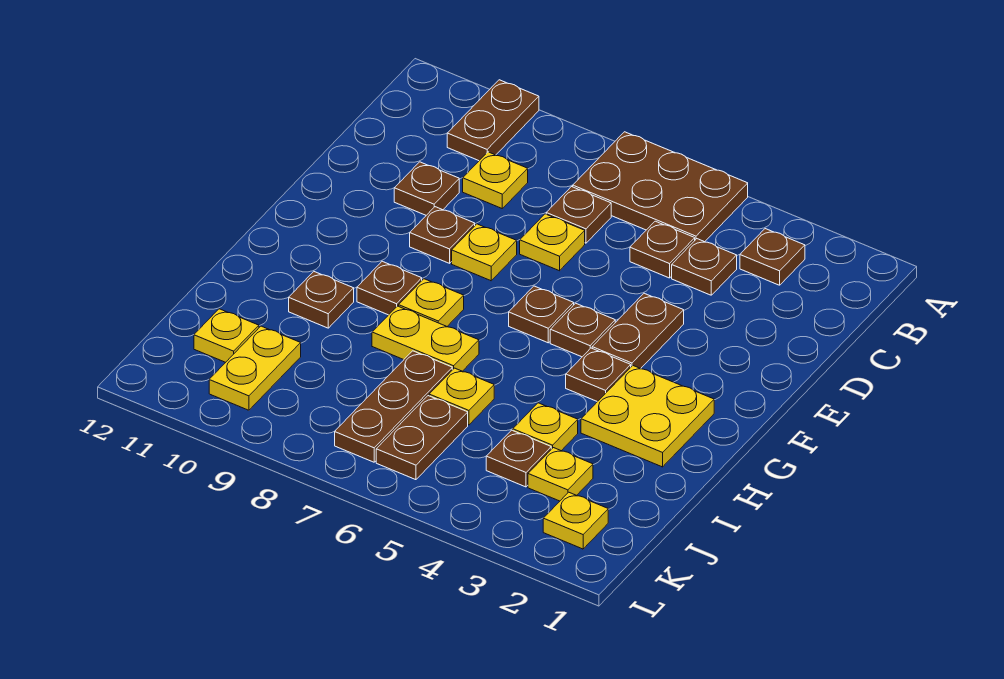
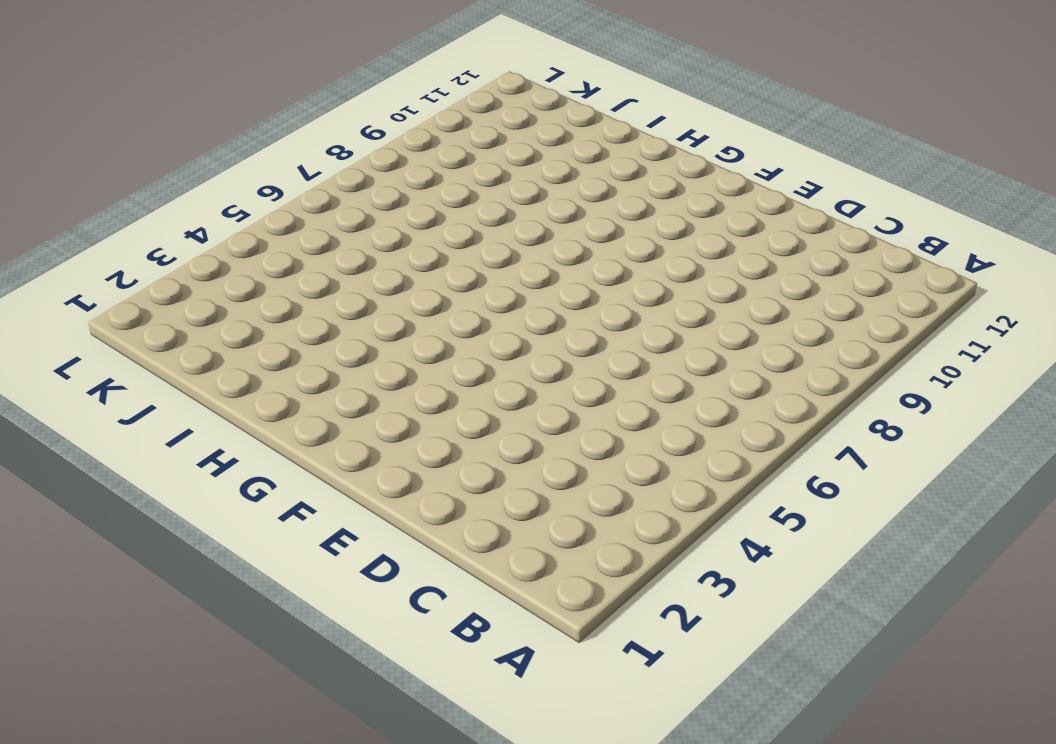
none -> brown 2x3 plate [573,132,748,242]
none -> brown 1x2 plate [447,80,539,161]
none -> brown 1x1 plate [740,229,805,285]

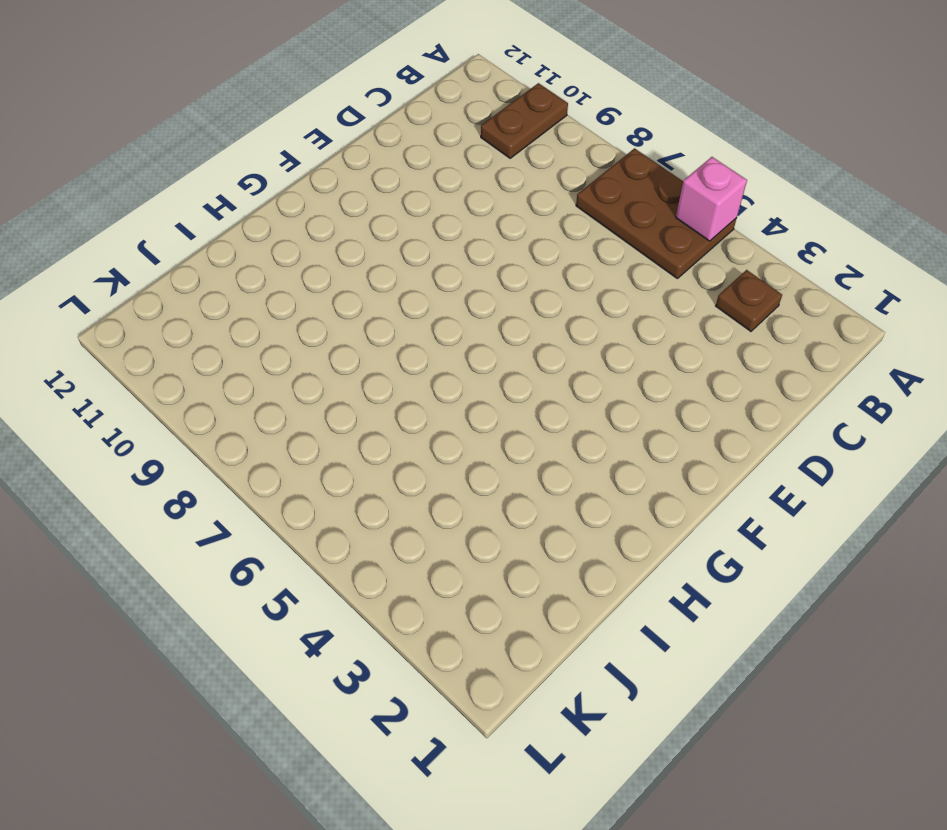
pink 1x1 brick [676,157,747,241] -> none
none -> brown 1x1 plate [672,239,737,295]
none -> brown 1x1 plate [630,221,695,278]
none -> brown 1x1 plate [546,187,611,243]

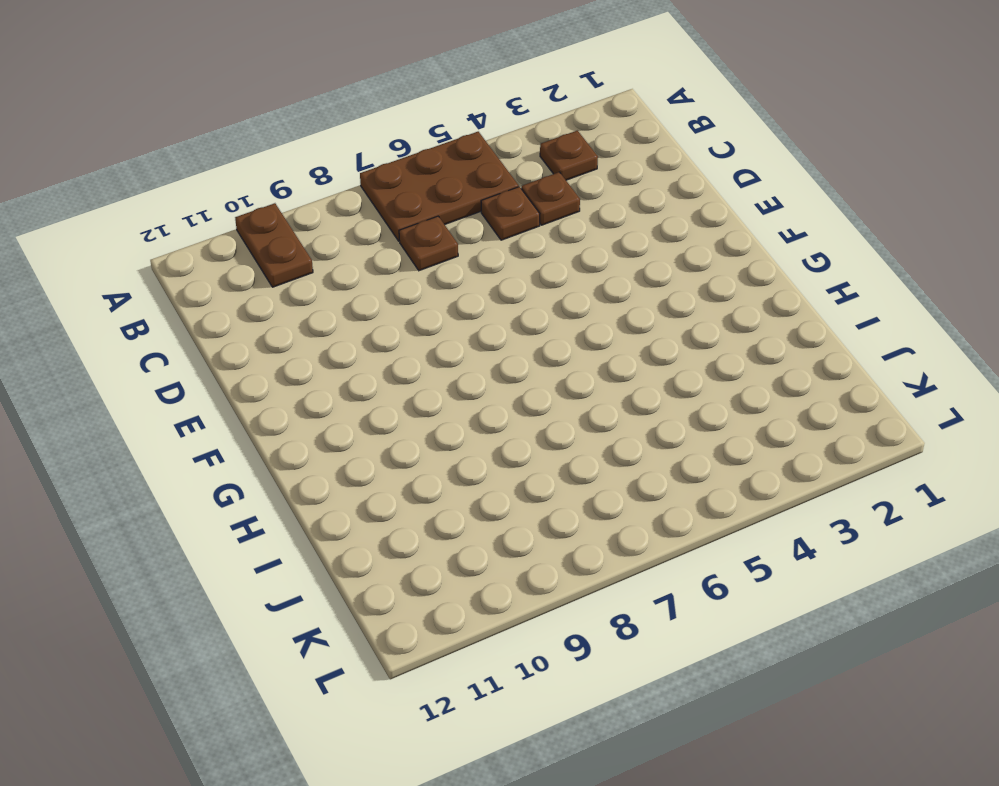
none -> yellow 1x1 plate [463,152,528,208]
none -> yellow 1x1 plate [520,214,585,271]
none -> brown 1x1 plate [394,162,459,215]

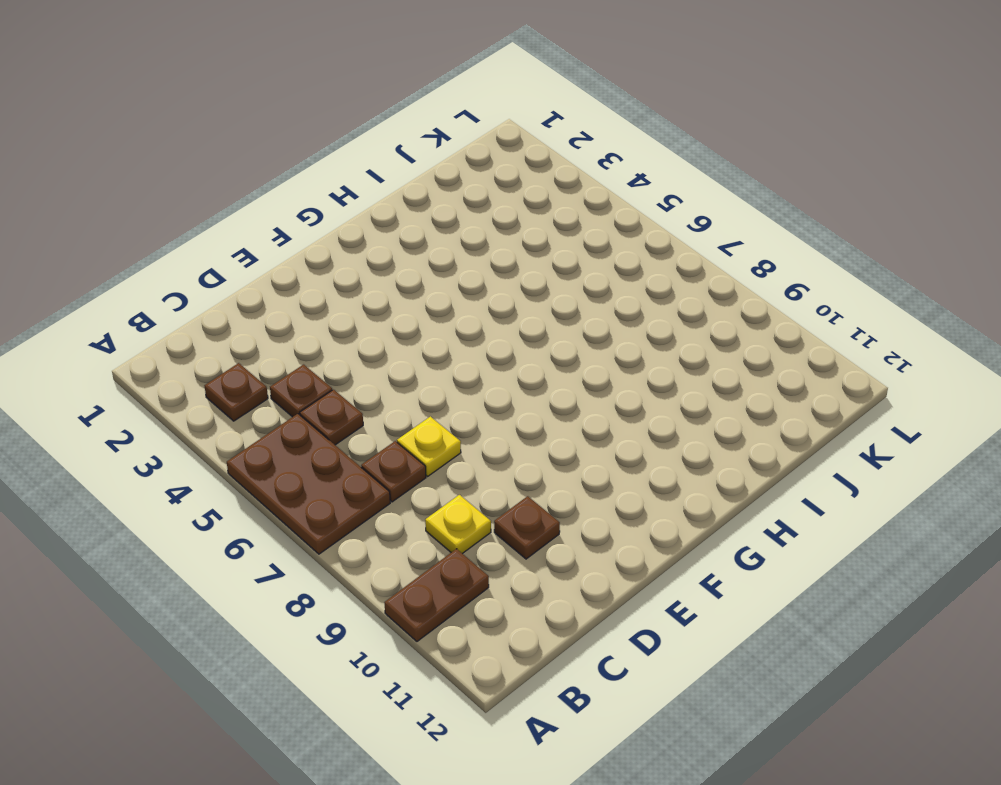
none -> brown 1x2 plate [592,293,684,369]
none -> yellow 1x1 plate [452,224,517,281]
none -> brown 1x1 plate [410,207,475,263]

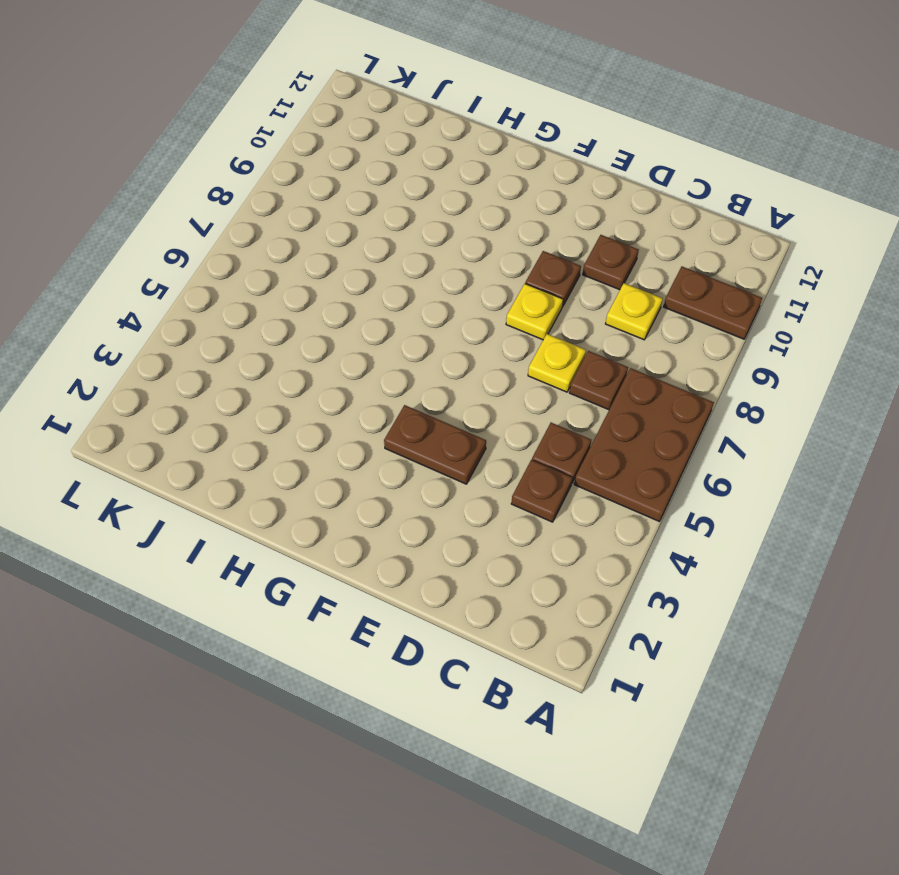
none -> brown 1x1 plate [740,229,805,285]
none -> brown 1x1 plate [550,303,615,357]
none -> brown 1x1 plate [509,286,574,343]

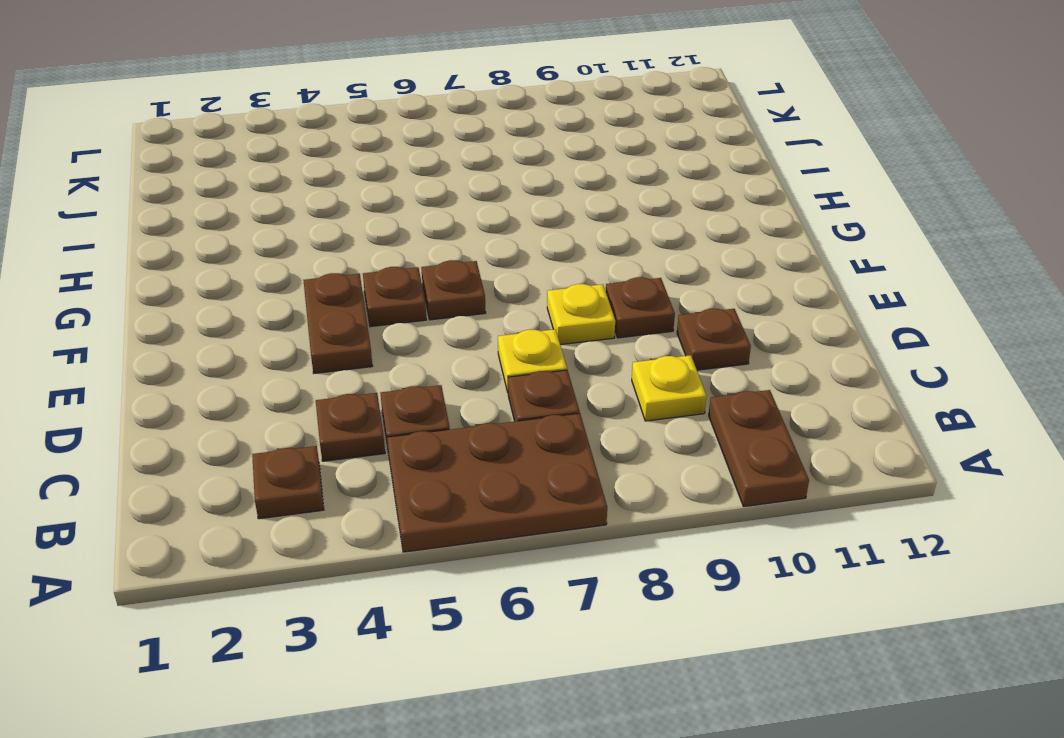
none -> yellow 2x2 plate [581,366,714,467]
none -> brown 1x1 plate [566,348,631,402]
none -> yellow 1x1 plate [399,279,464,326]

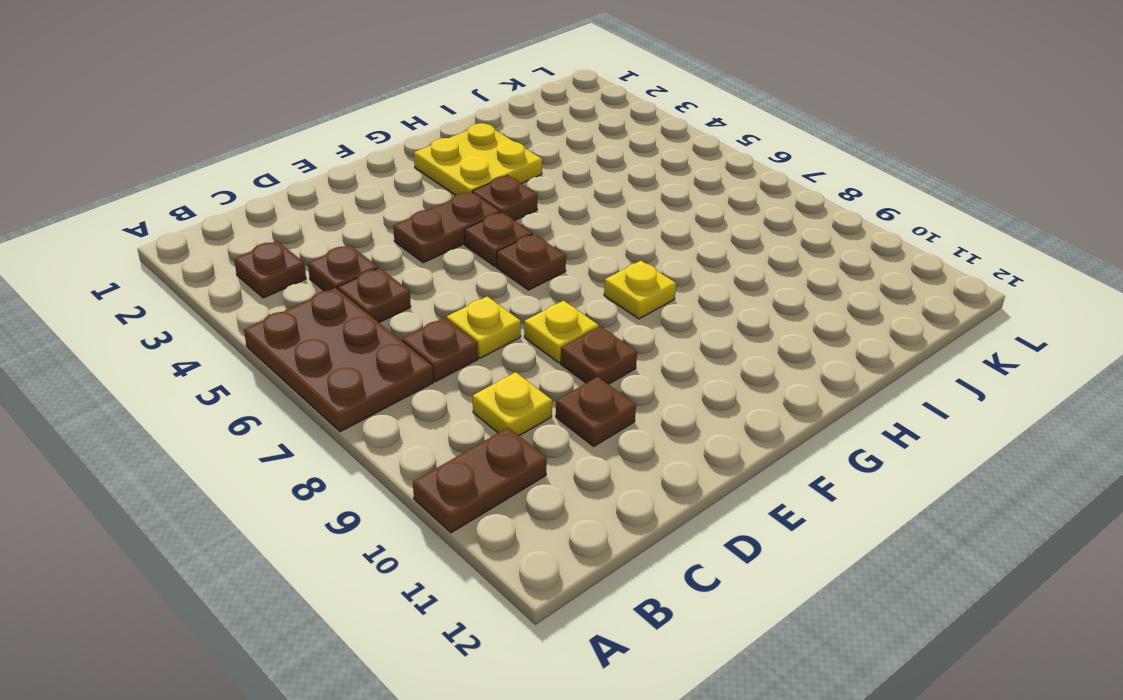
none -> brown 1x1 plate [357,261,422,315]
none -> yellow 1x2 plate [372,306,479,371]
none -> brown 1x1 plate [289,272,354,328]

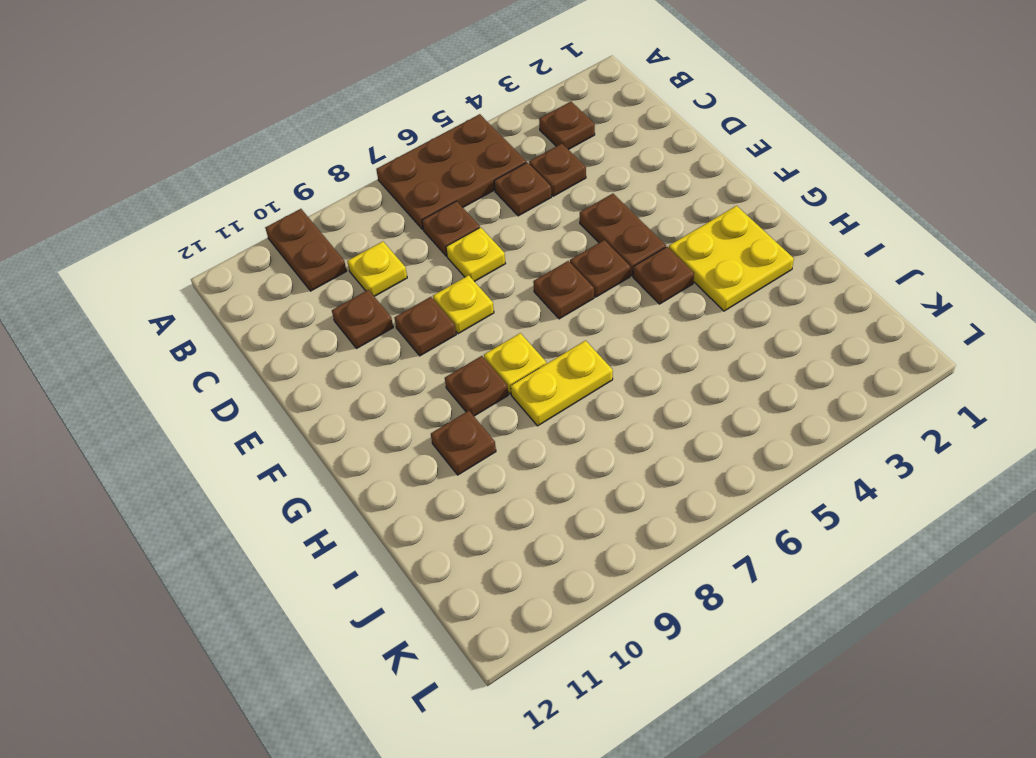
none -> yellow 1x1 plate [513,403,578,451]
none -> yellow 1x1 plate [429,368,494,425]
none -> brown 1x3 plate [335,351,452,462]

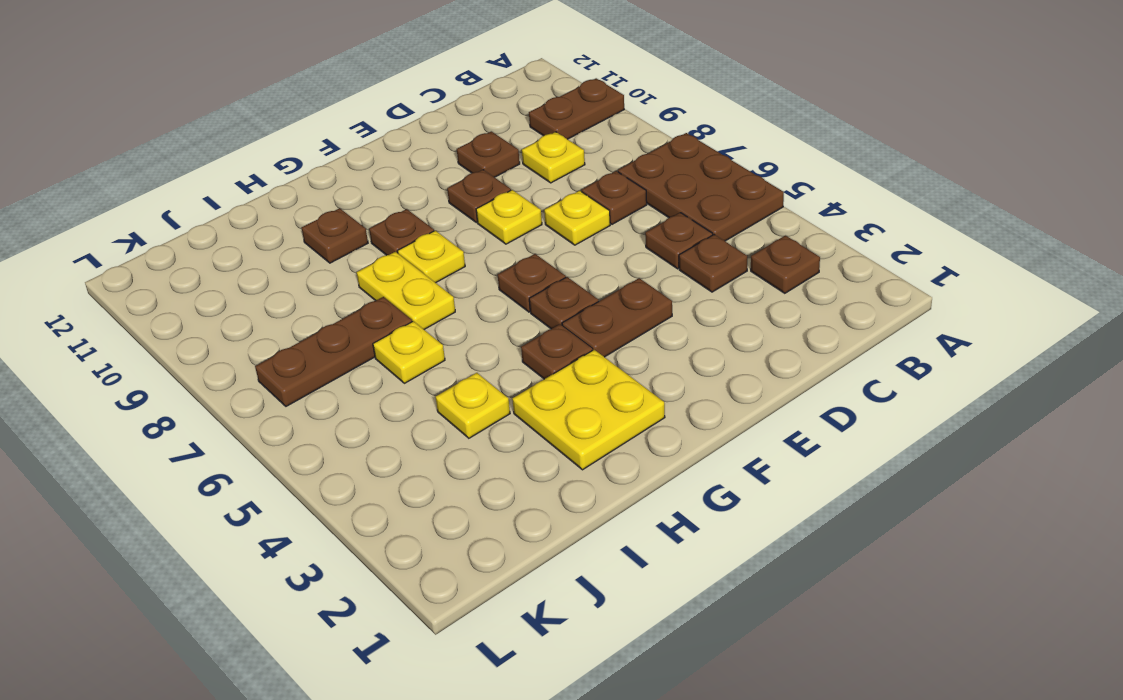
none -> yellow 1x1 plate [528,448,593,501]
none -> brown 1x1 plate [486,430,551,487]
none -> brown 1x2 plate [376,396,468,480]

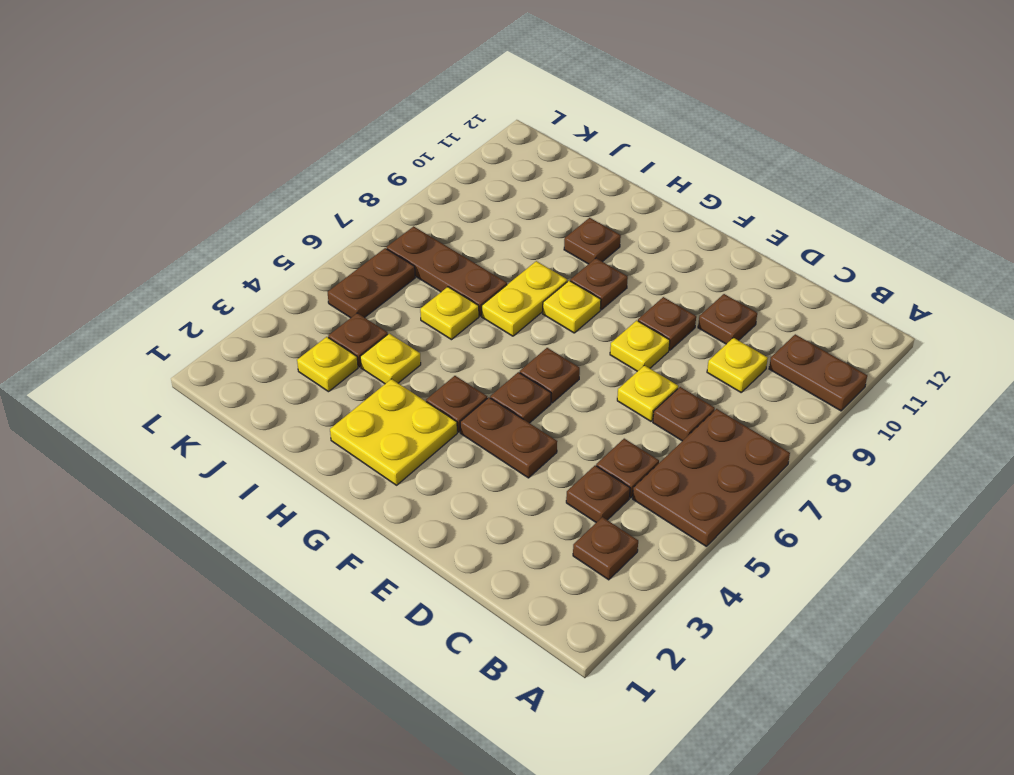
brown 1x2 plate [328,248,415,318] -> brown 1x2 plate turned to [376,396,468,480]
none -> yellow 1x2 plate [209,326,301,410]
none -> yellow 1x1 plate [194,309,259,362]
none -> yellow 1x1 plate [543,492,608,549]

